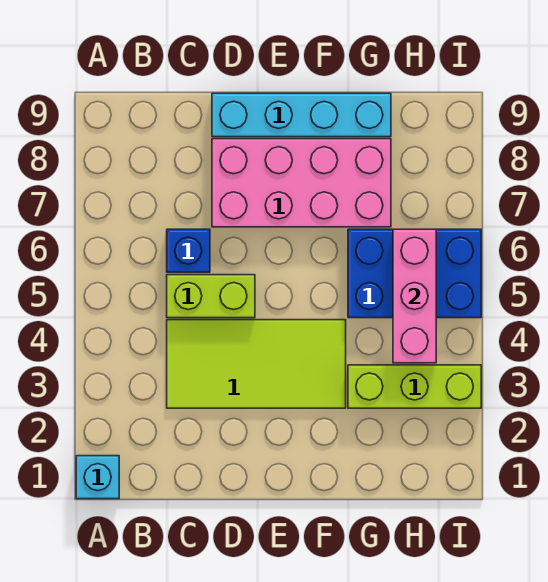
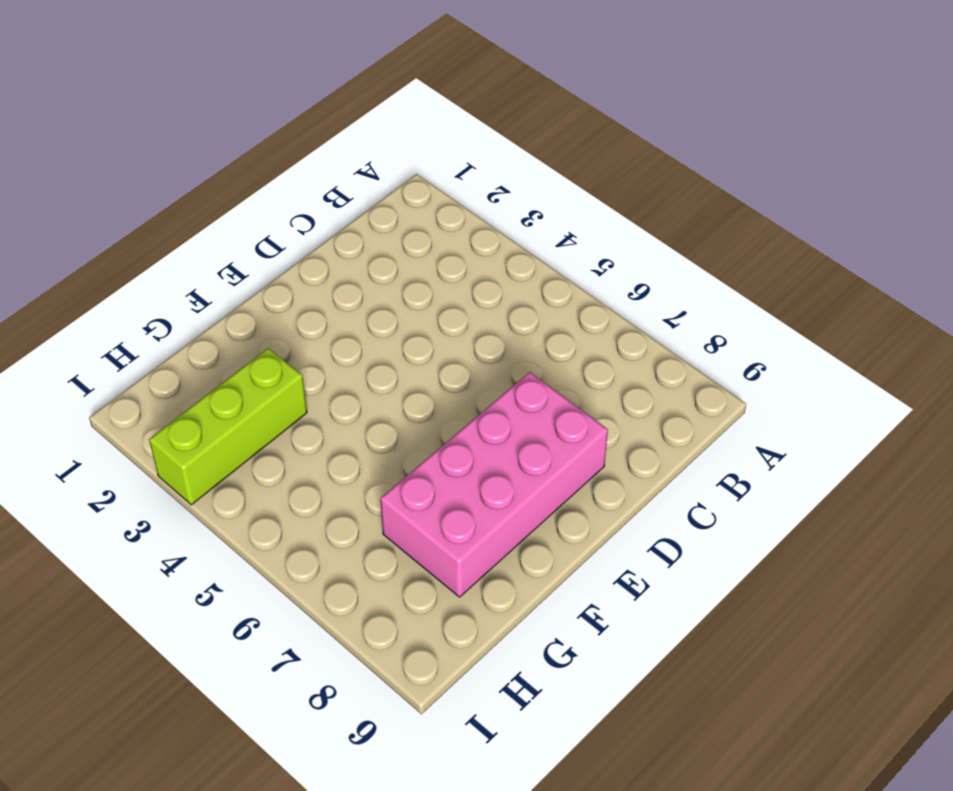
none -> cyan 1x1 brick [76,456,119,499]
none -> lime 2x4 tile [167,320,346,408]

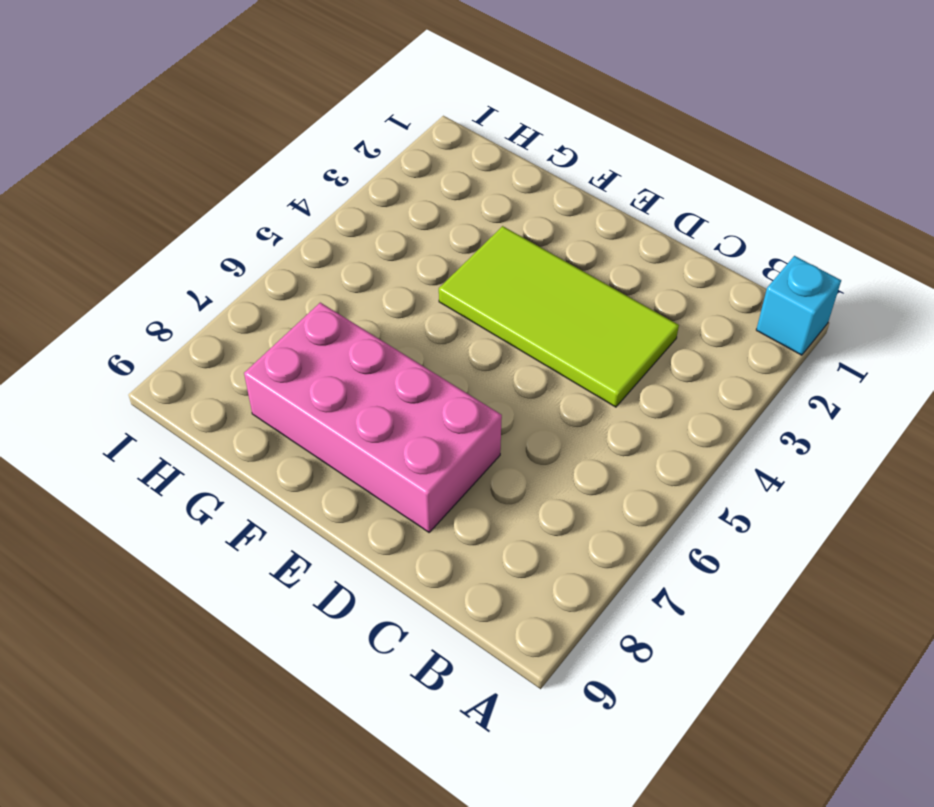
none -> lime 1x2 brick [167,275,255,318]
none -> blue 1x1 brick [167,229,210,272]

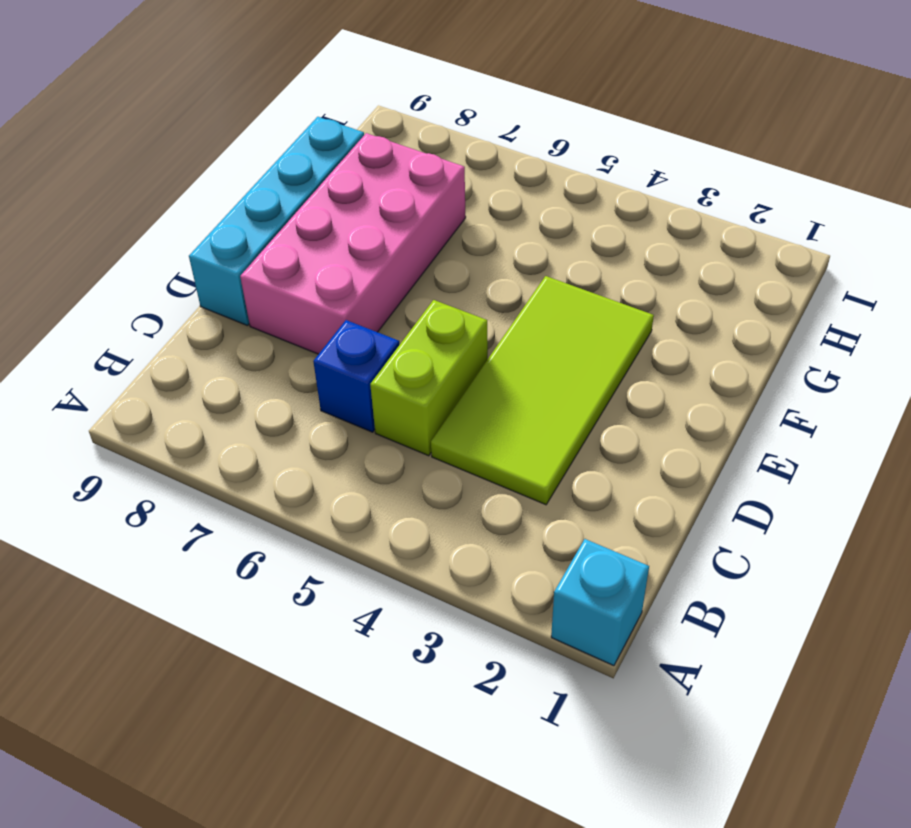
none -> lime 1x3 brick [348,365,481,408]
none -> blue 2x3 brick [348,229,481,318]

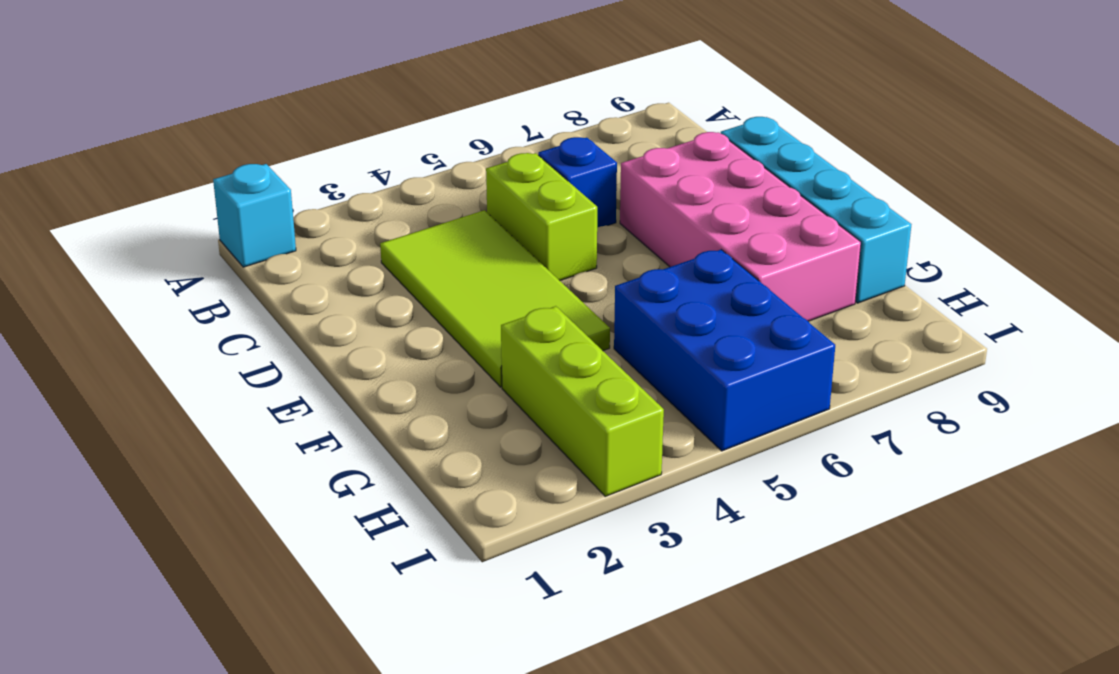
none -> pink 1x3 brick [393,229,436,363]

